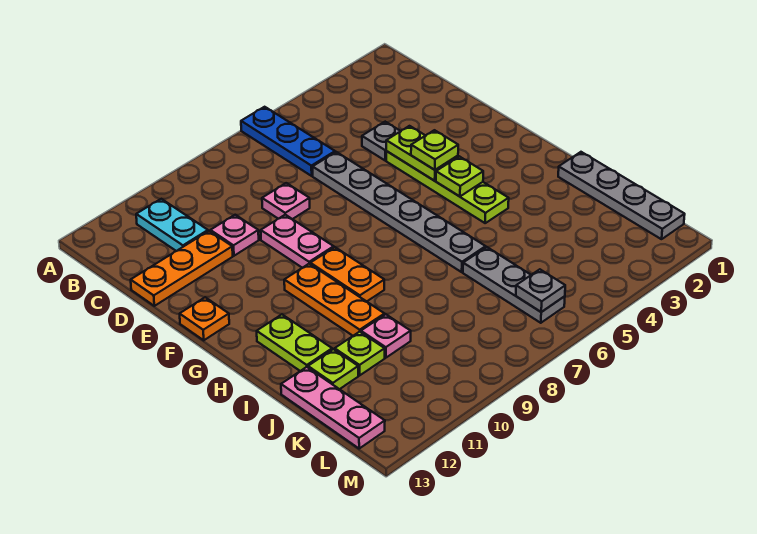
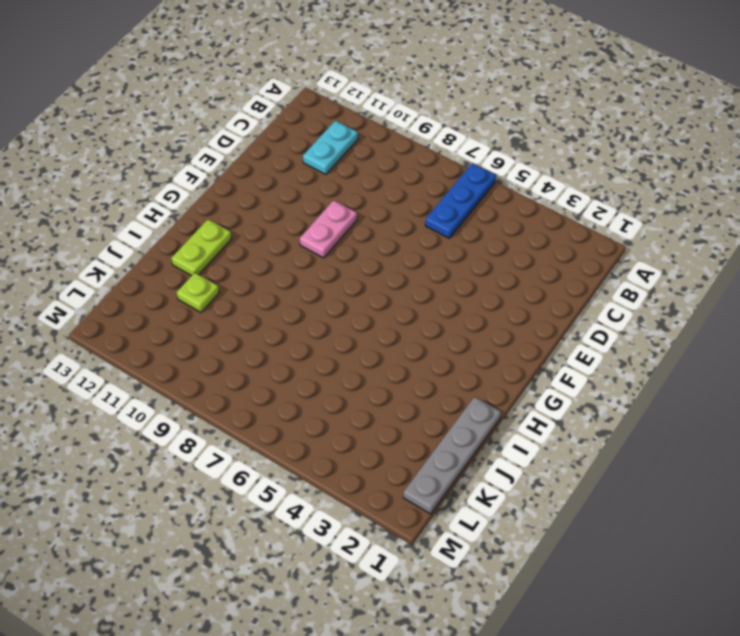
none -> grey 1x1 plate [362,122,400,161]
none -> grey 1x6 plate [313,152,486,272]
none -> pink 1x1 plate [262,183,310,219]

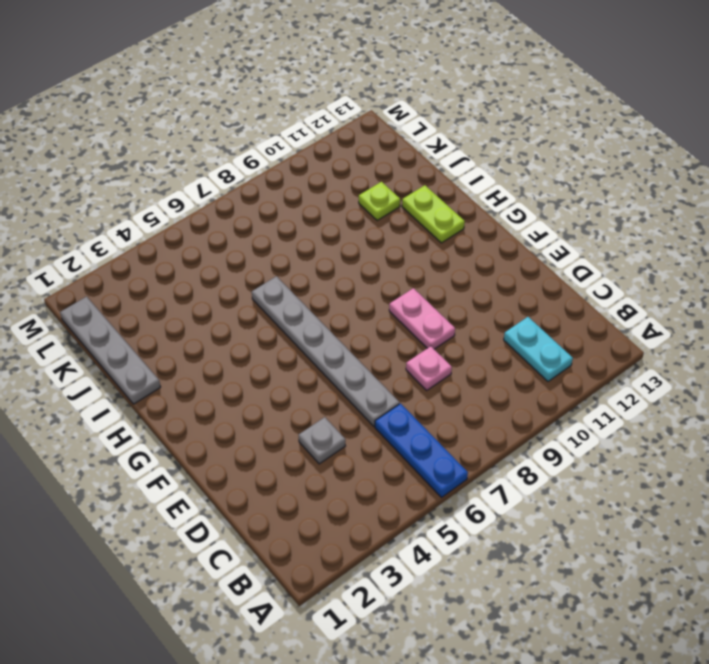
none -> pink 1x1 plate [210,215,259,256]
none -> orange 1x3 plate [131,231,233,306]
none -> lime 1x4 plate [386,151,509,223]

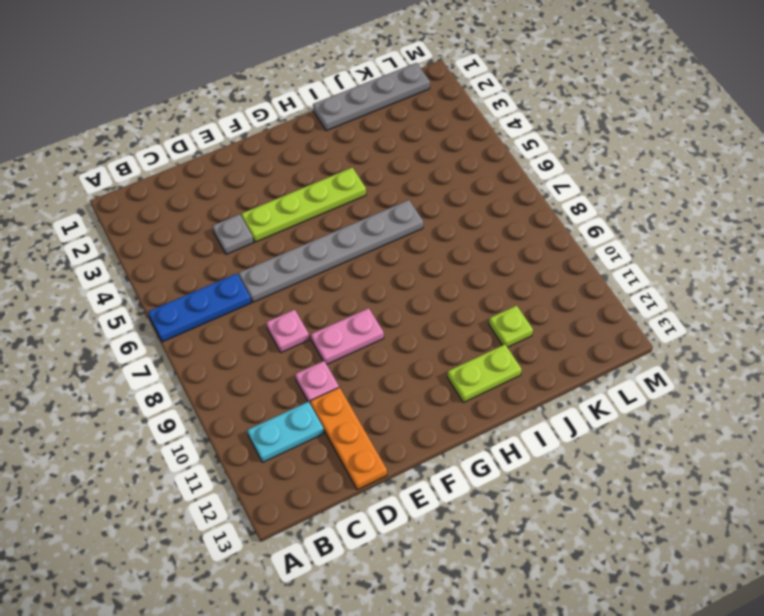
none -> orange 1x1 plate [180,297,229,340]
none -> orange 1x2 plate [310,247,384,301]
none -> orange 1x3 plate [284,264,385,336]

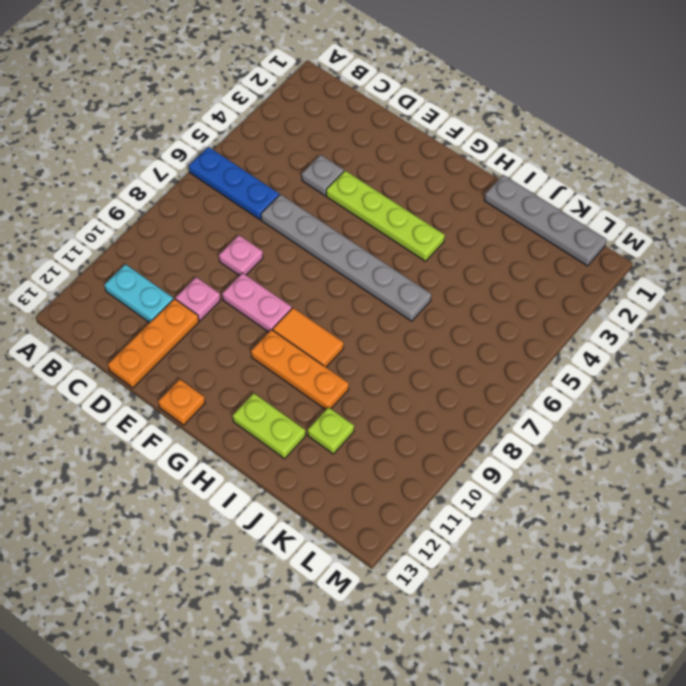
orange 1x2 tile [273,308,343,367] -> orange 1x2 plate [310,247,384,301]
none -> grey 1x3 plate [463,247,565,323]
none -> pink 1x1 plate [361,314,411,358]
none -> lime 1x1 plate [308,349,358,389]

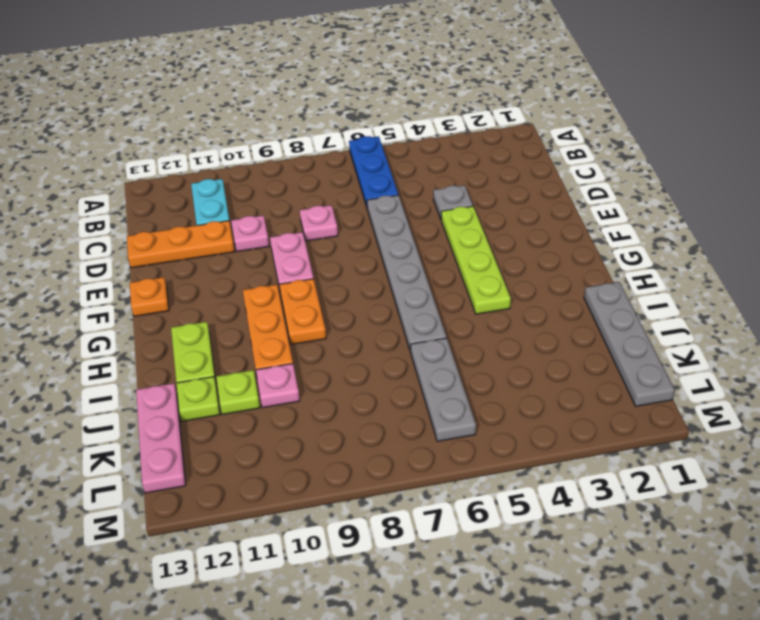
none -> lime 1x2 plate [386,126,458,181]
none -> lime 1x1 plate [436,156,483,196]
none -> grey 1x1 plate [516,269,565,312]

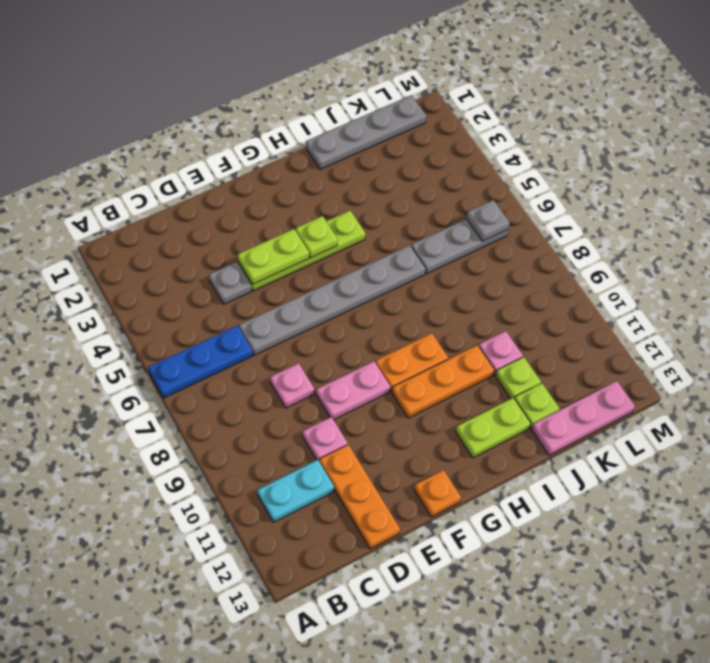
none -> lime 1x1 plate [411,130,458,170]

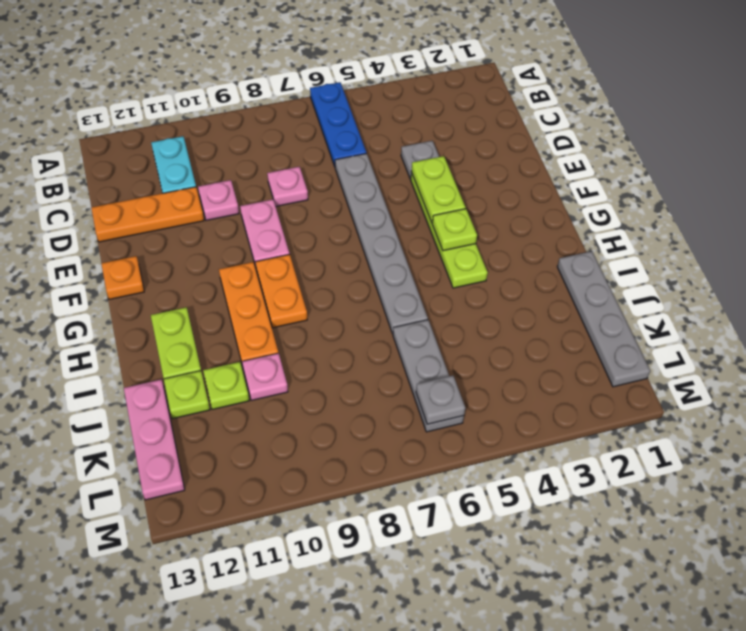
none -> lime 1x1 plate [411,130,458,170]

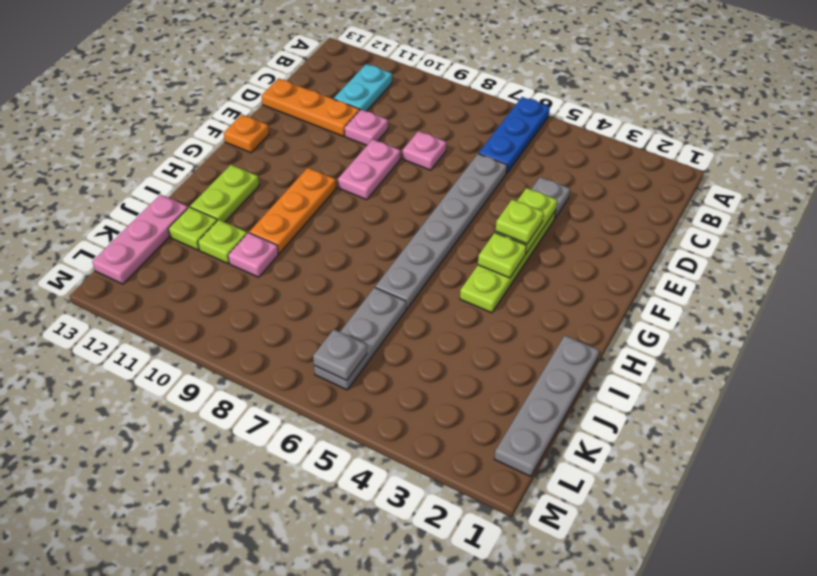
none -> orange 1x2 plate [310,247,384,301]

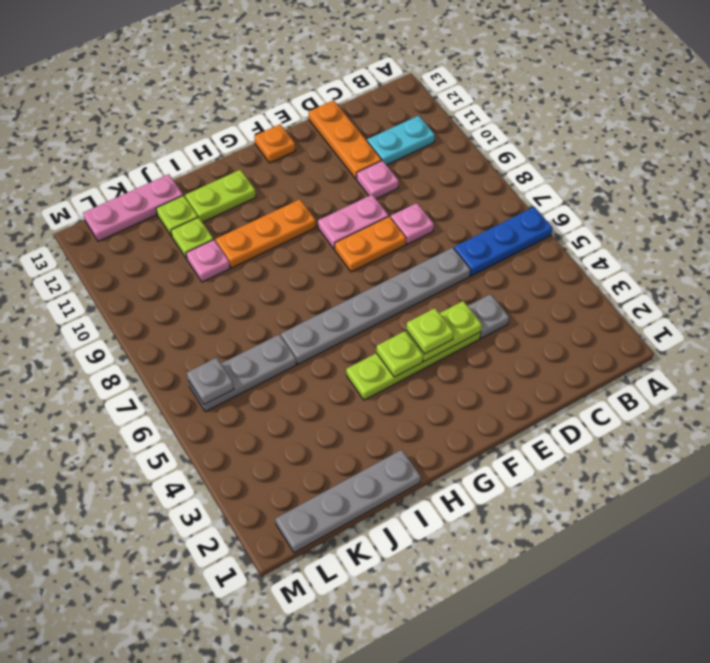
orange 1x2 plate [335,216,406,272] -> orange 1x2 plate moved to [310,247,384,301]

